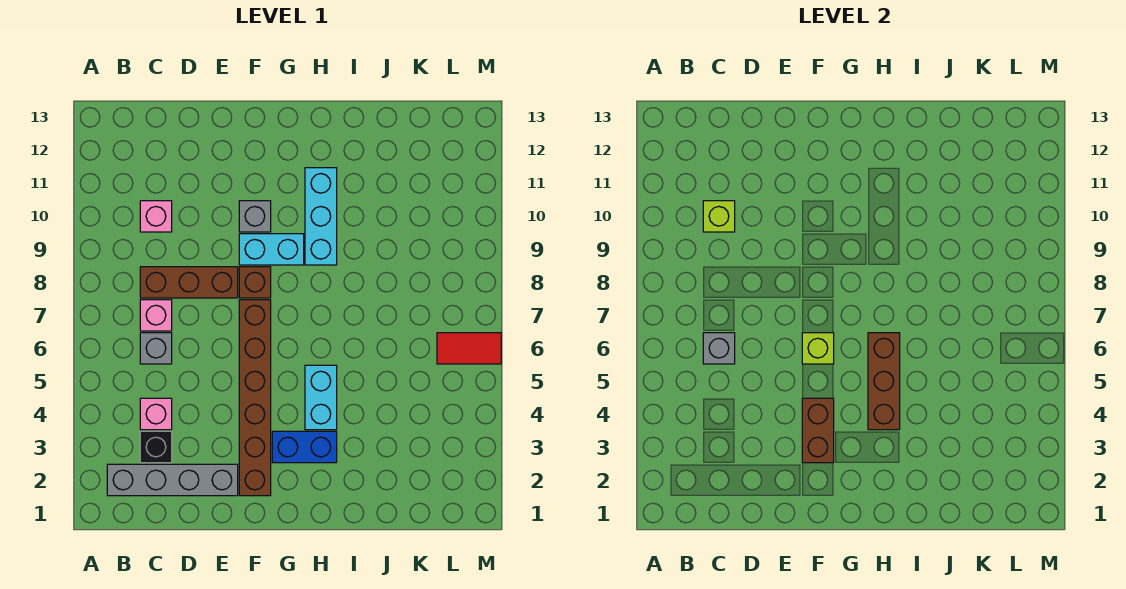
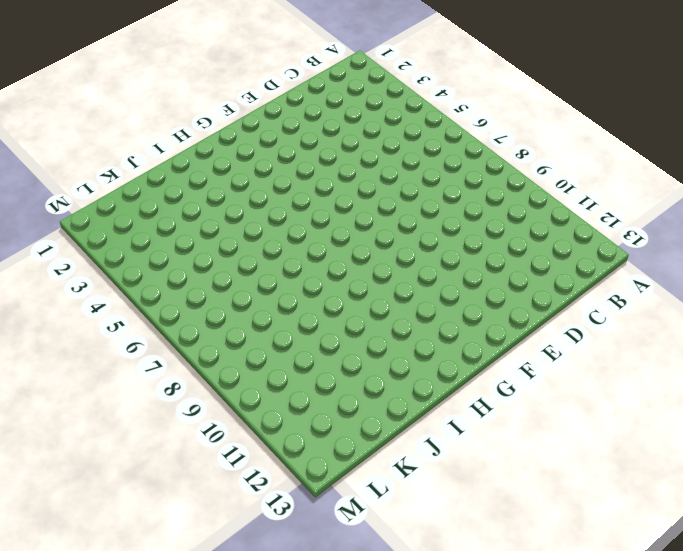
none -> grey 1x4 brick [107,464,238,496]
none -> black 1x1 brick [140,431,172,463]
none -> pink 1x1 brick [140,398,172,430]

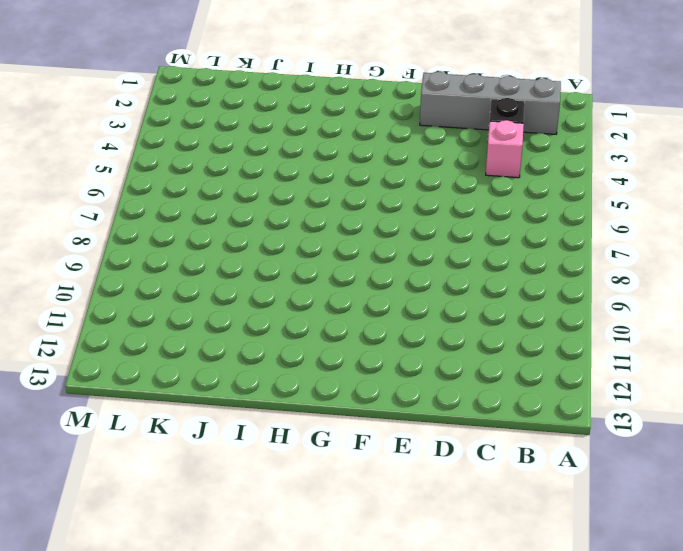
none -> grey 1x1 brick [140,333,172,364]
none -> pink 1x1 brick [140,300,172,331]
none -> brown 1x3 brick [140,267,238,298]

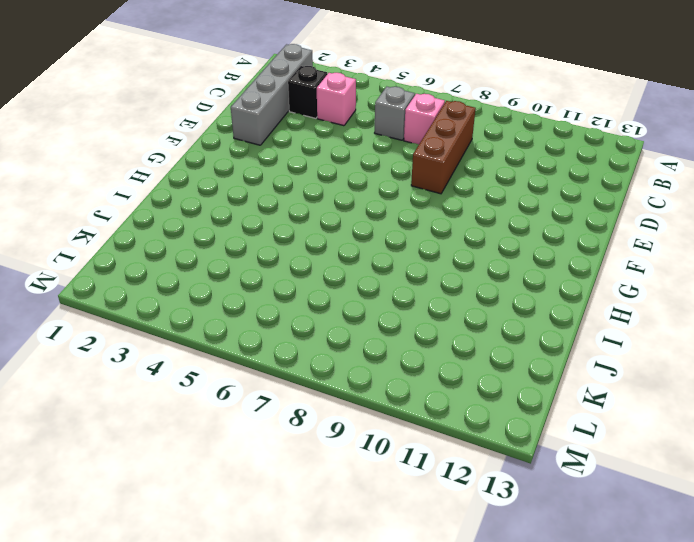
none -> pink 1x1 brick [140,201,172,232]
none -> brown 1x6 brick [239,300,271,496]
none -> brown 1x1 brick [239,267,271,298]

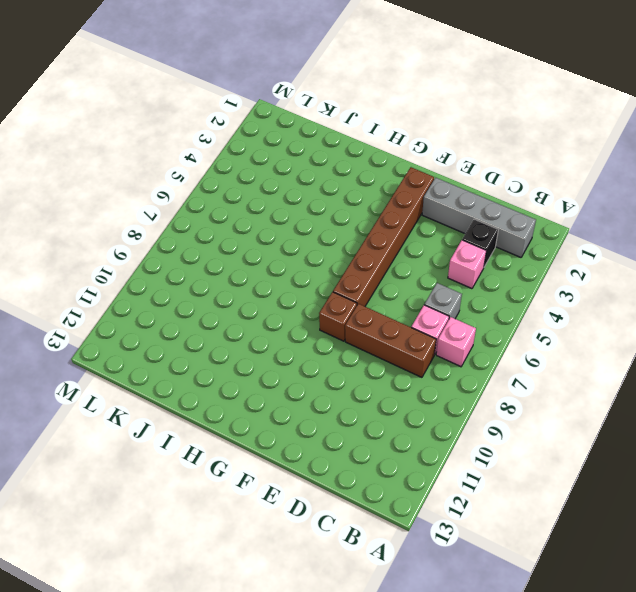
pink 1x1 brick [436,317,476,367] -> pink 1x1 brick moved to [140,201,172,232]
none -> cyan 1x2 brick [239,234,304,265]
none -> grey 1x1 brick [239,201,271,232]
none -> blue 1x2 brick [272,431,337,463]

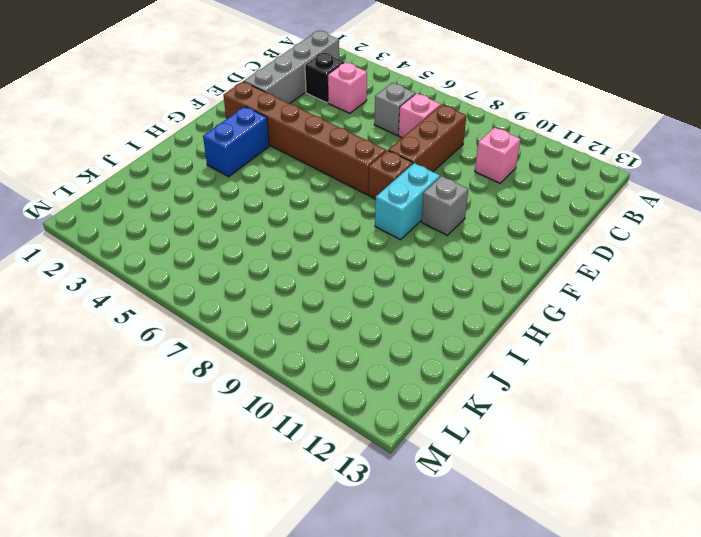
none -> cyan 1x2 brick [305,365,337,430]
none -> cyan 1x3 brick [305,168,337,265]
none -> red 1x2 tile [437,333,501,364]

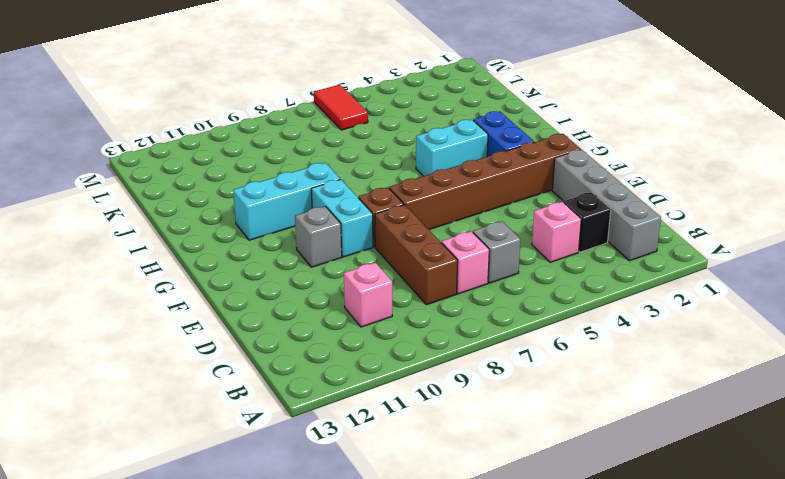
none -> grey 1x1 brick [703,333,735,364]
none -> lime 1x1 brick [703,201,735,232]
none -> brown 1x2 brick [802,398,834,463]

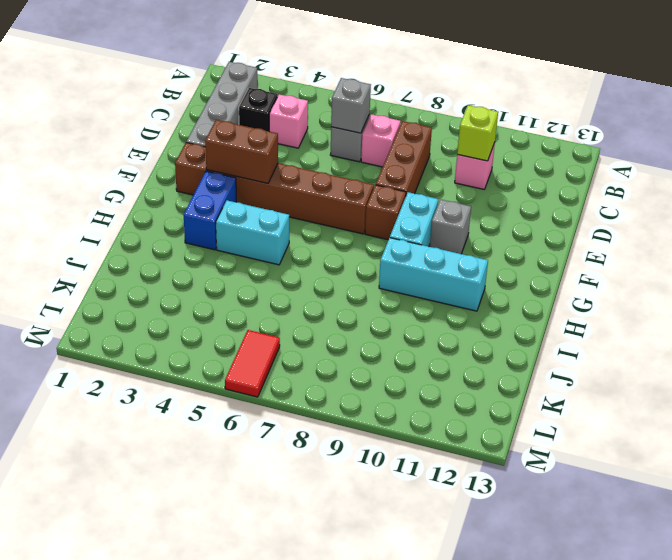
none -> lime 1x1 brick [802,333,834,364]
none -> brown 1x3 brick [868,333,900,430]

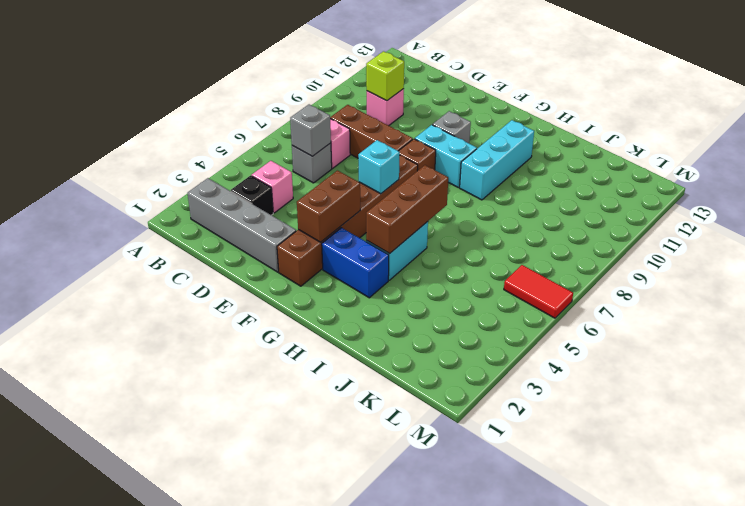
cyan 1x1 brick [358,140,400,194] -> lime 1x1 brick [802,333,834,364]

